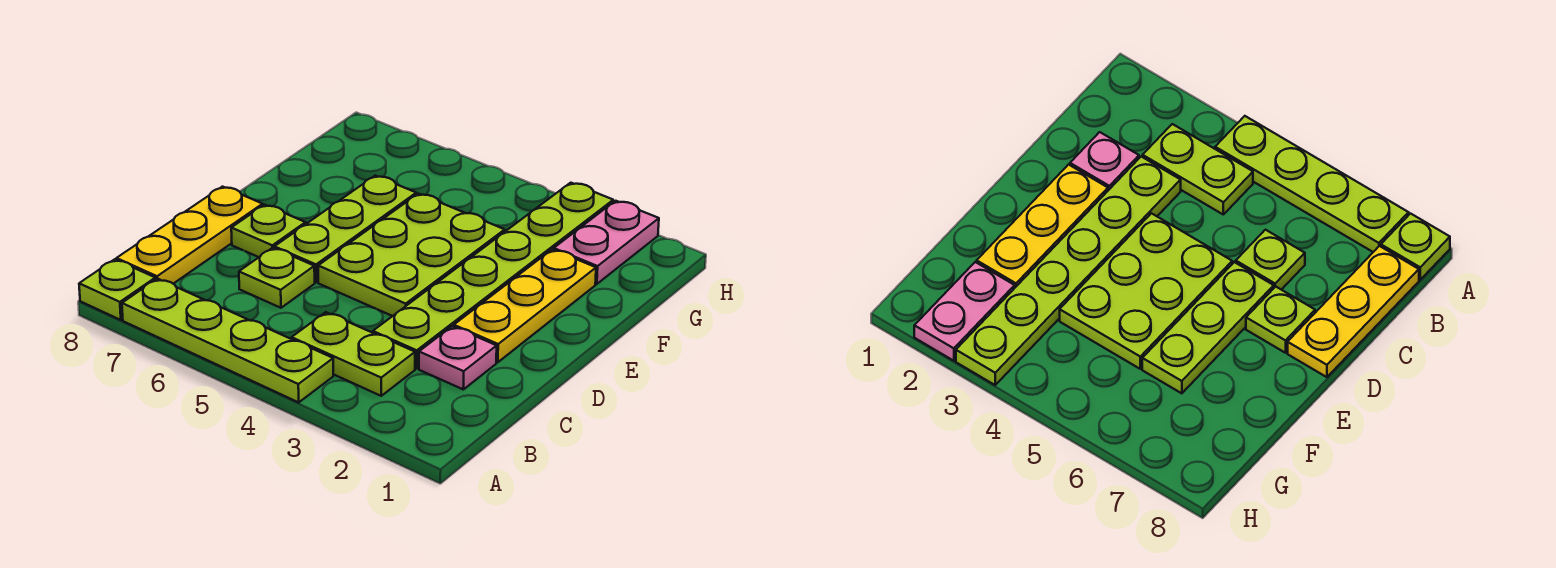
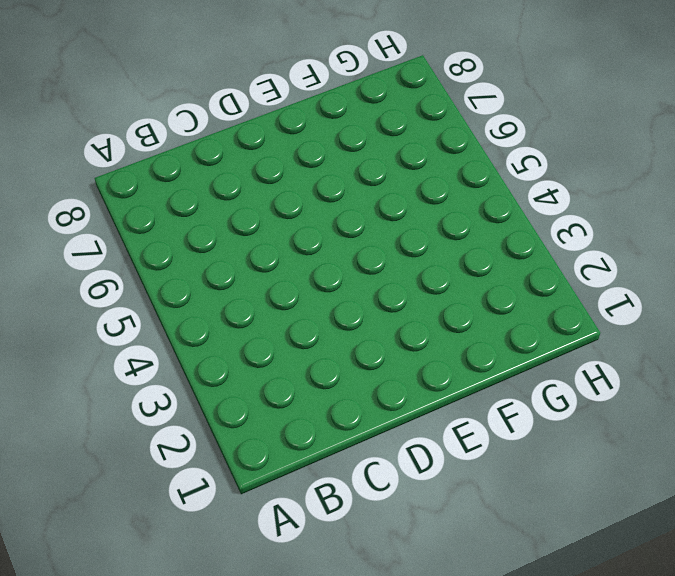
none -> lime 1x4 plate [122,279,333,402]
none -> lime 1x1 plate [79,259,155,320]
none -> lime 1x2 plate [292,312,415,396]

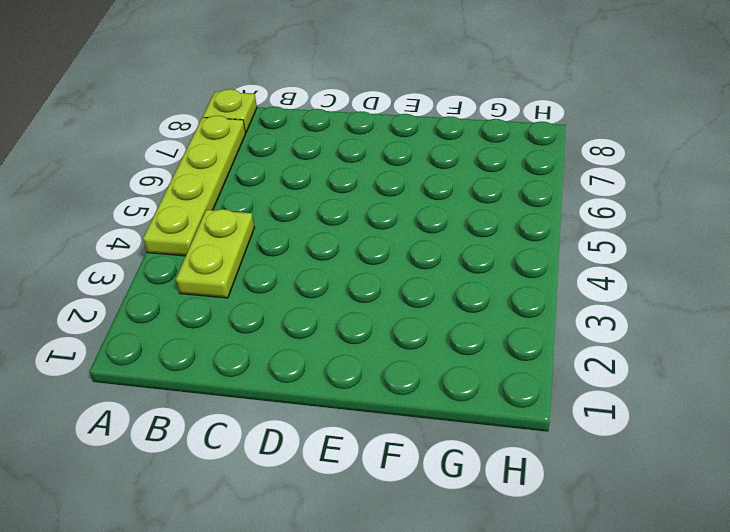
none -> yellow 1x3 plate [117,187,263,284]
none -> pink 1x1 plate [419,326,497,389]
none -> lime 1x6 plate [373,183,613,369]

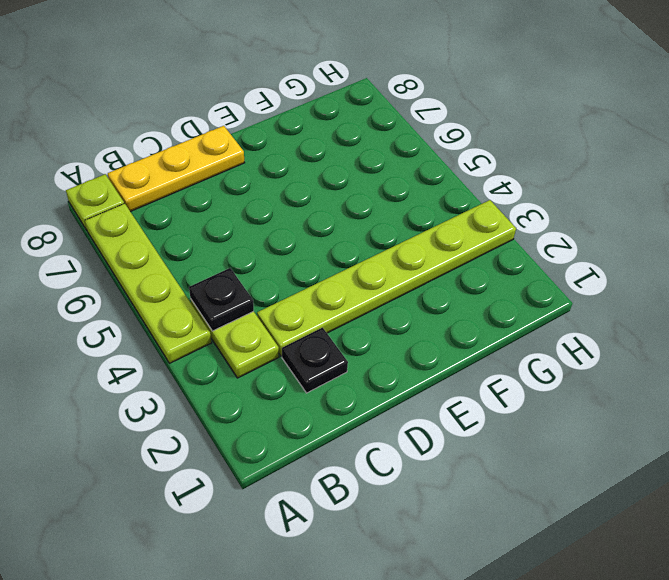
black 1x1 plate [189,268,254,331] -> none
black 1x1 plate [282,328,348,393] -> pink 1x1 plate [419,326,497,389]
none -> lime 1x1 plate [239,248,315,308]
none -> yellow 1x3 plate [454,249,596,362]
none -> lime 2x3 plate [318,194,505,316]

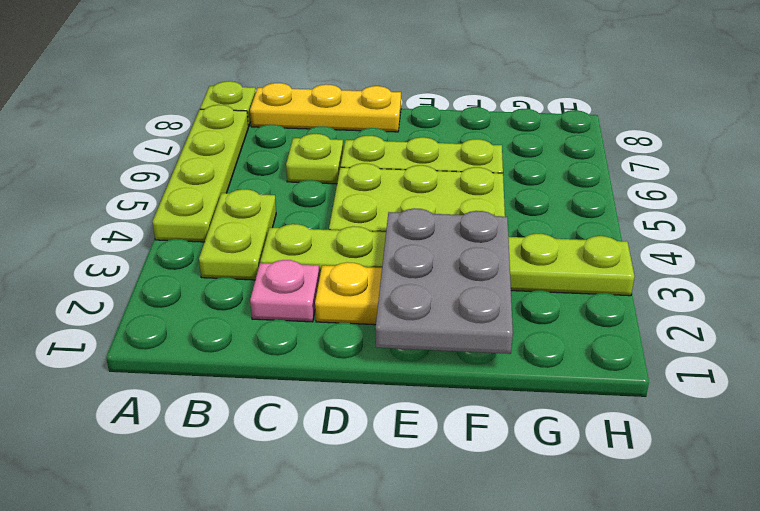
grey 2x3 plate [376,208,513,354] -> none
none -> lime 1x1 plate [231,205,306,257]
none -> pink 1x2 plate [554,201,659,284]

